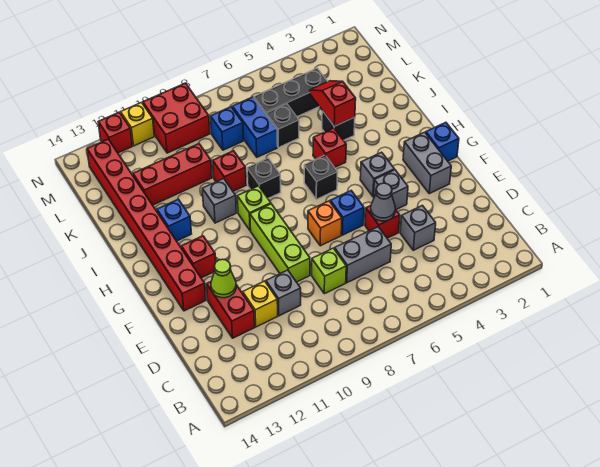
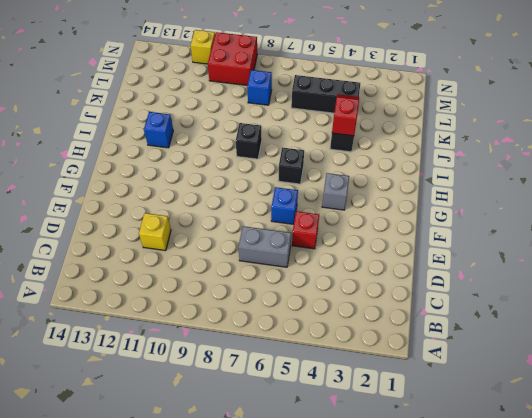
none -> grey 1x1 brick [400,206,436,250]
none -> lime 1x1 brick [312,248,346,294]
none -> grey 1x1 brick [266,270,301,316]
none -> red 1x2 brick [206,282,255,338]

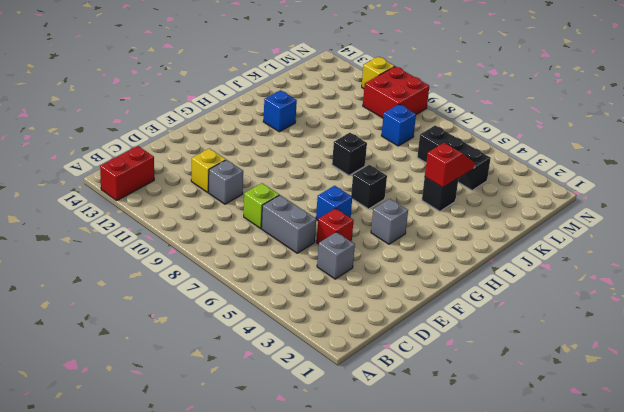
red 1x2 brick [100,146,154,200] -> red 1x2 brick moved to [206,282,255,338]
none -> lime 1x3 brick [250,204,310,282]
none -> grey 1x2 brick [403,132,451,194]
none -> grey 1x1 brick [374,170,408,210]
none -> orange 1x1 brick [308,201,342,246]

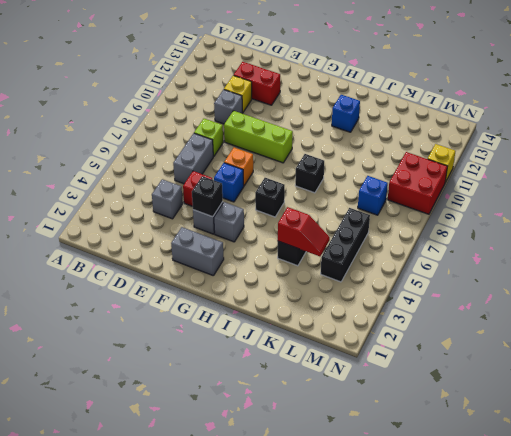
black 1x1 brick [192,176,223,217] -> black 1x1 brick moved to [266,104,299,148]
none -> red 1x8 brick [87,139,206,311]
none -> blue 1x1 brick [426,122,459,161]
none -> red 1x1 brick [181,236,216,278]
none -> lime 1x1 brick [237,186,271,231]

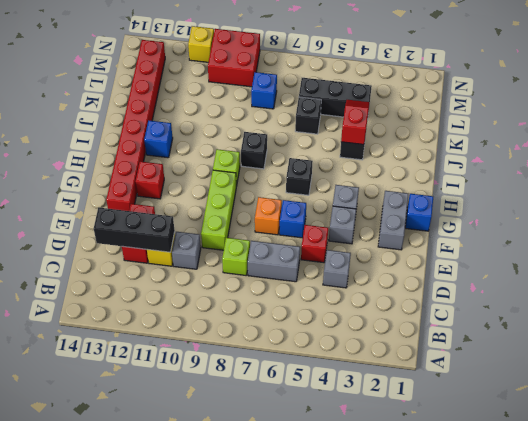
black 1x3 brick [94,208,175,252] -> none
none -> red 1x1 brick [313,128,346,168]
none -> grey 1x1 brick [202,178,236,223]
none -> red 1x1 brick [213,151,246,191]
none -> blue 1x2 brick [232,97,277,157]

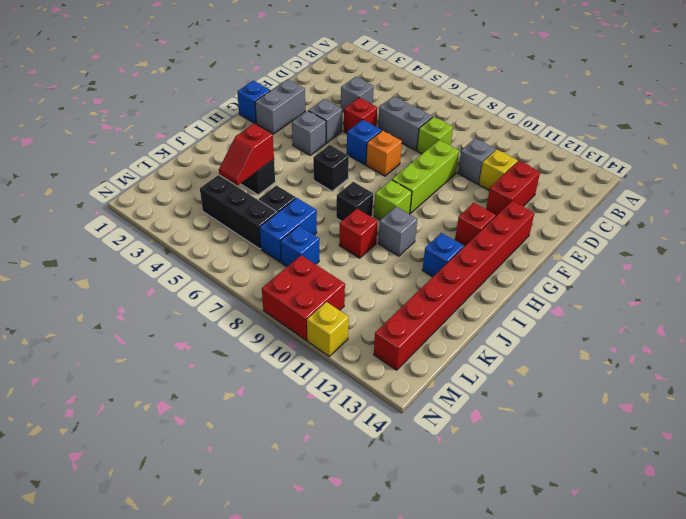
none -> red 1x1 brick [313,128,346,168]
none -> red 1x3 brick [133,144,212,205]
none -> red 1x1 brick [98,112,132,153]
none -> grey 1x1 cone [371,183,395,221]

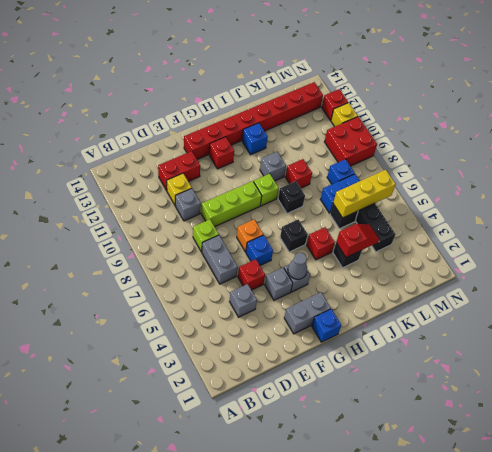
grey 1x1 cone [288,253,307,279] -> grey 1x1 cone moved to [371,183,395,221]
yellow 1x3 brick [333,170,396,218] -> none
none -> red 1x3 brick [133,144,212,205]
none -> lime 1x1 cone [211,259,236,298]

